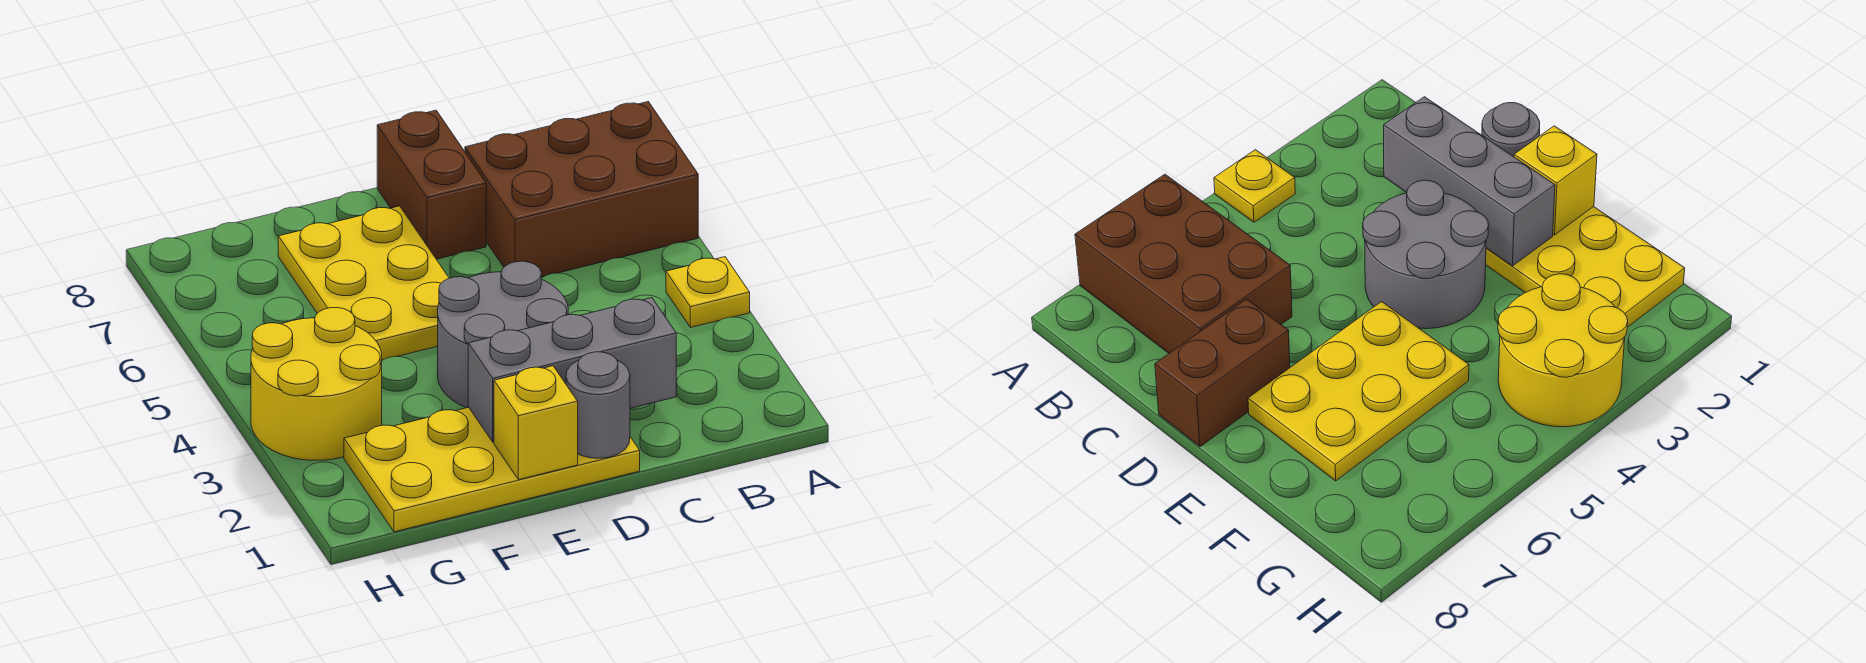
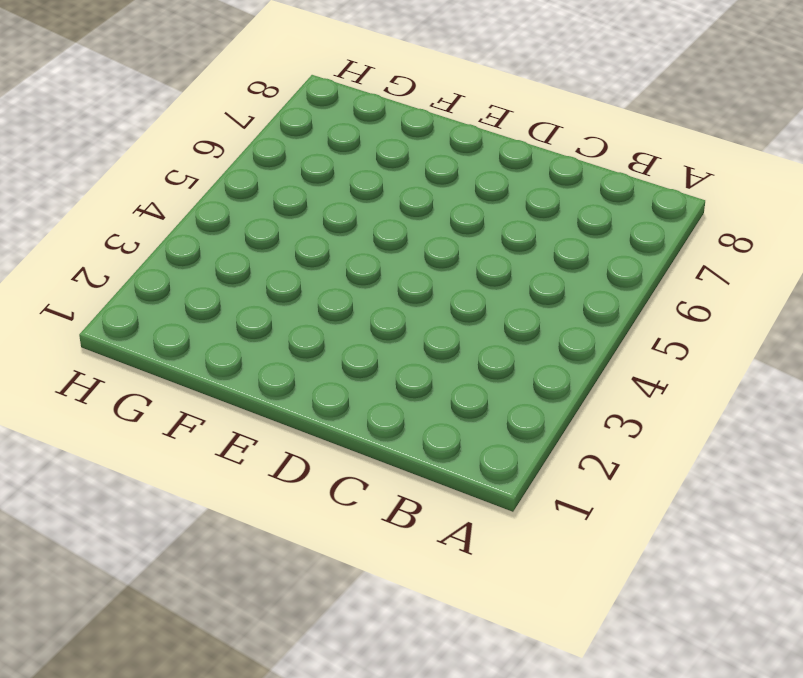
none -> yellow 1x1 plate [666,257,750,328]
none -> brown 2x3 brick [465,102,698,277]

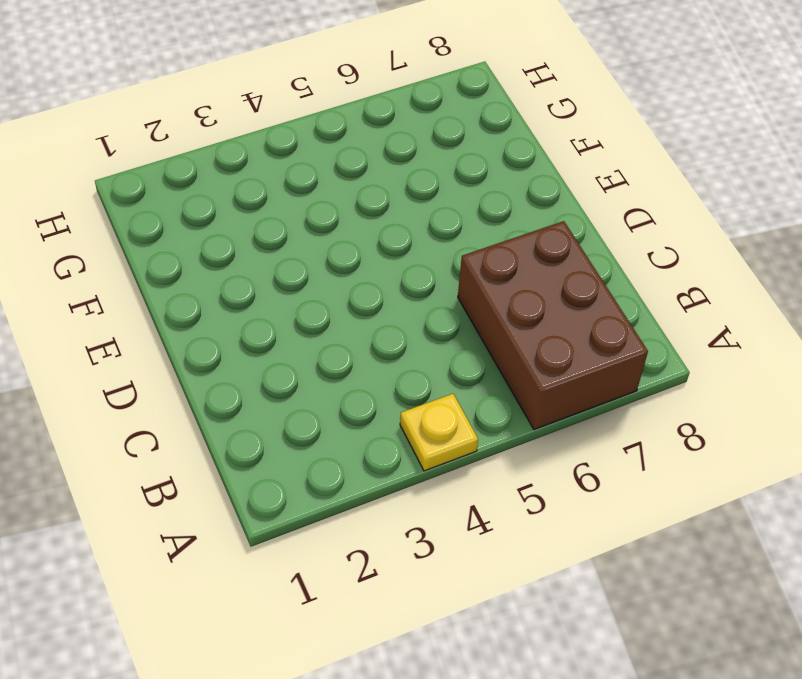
none -> yellow 2x4 plate [344,407,640,532]
none -> grey 2x2 round brick [438,261,568,408]

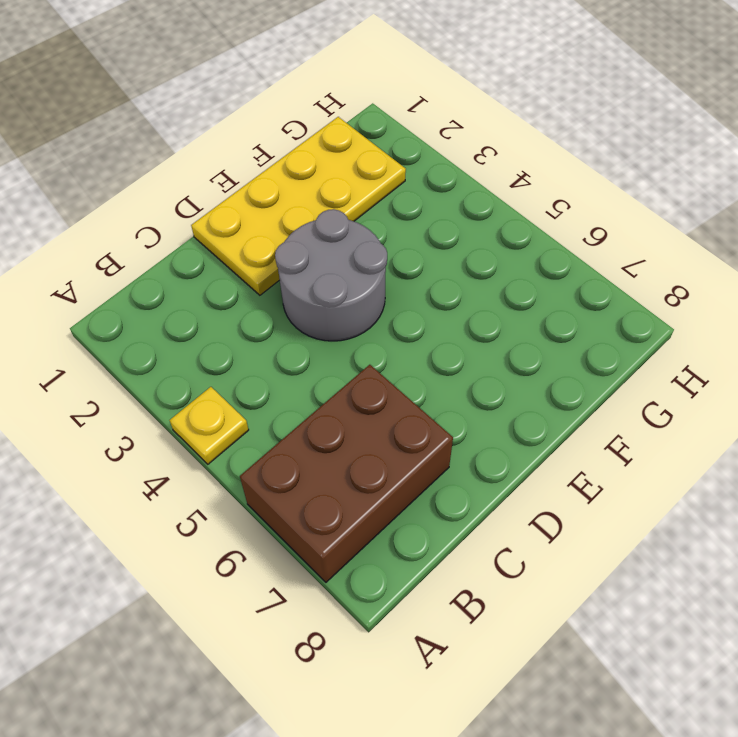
none -> brown 1x2 brick [377,110,486,259]
none -> yellow 2x3 plate [278,206,449,360]

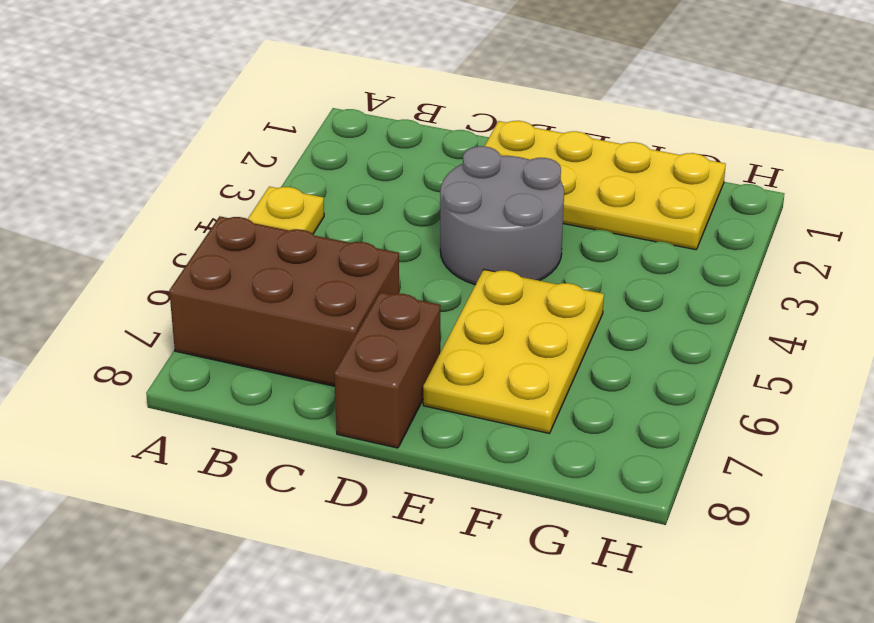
none -> yellow 2x2 round brick [251,308,382,460]
none -> grey 1x3 brick [468,298,676,442]

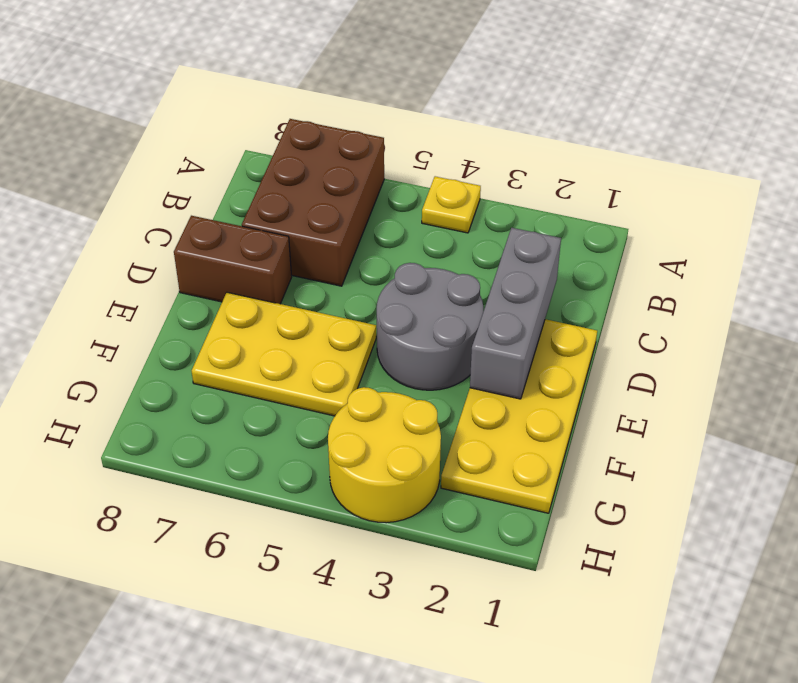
none -> grey 1x1 round brick [566,352,630,458]
none -> yellow 1x1 brick [494,366,578,480]

